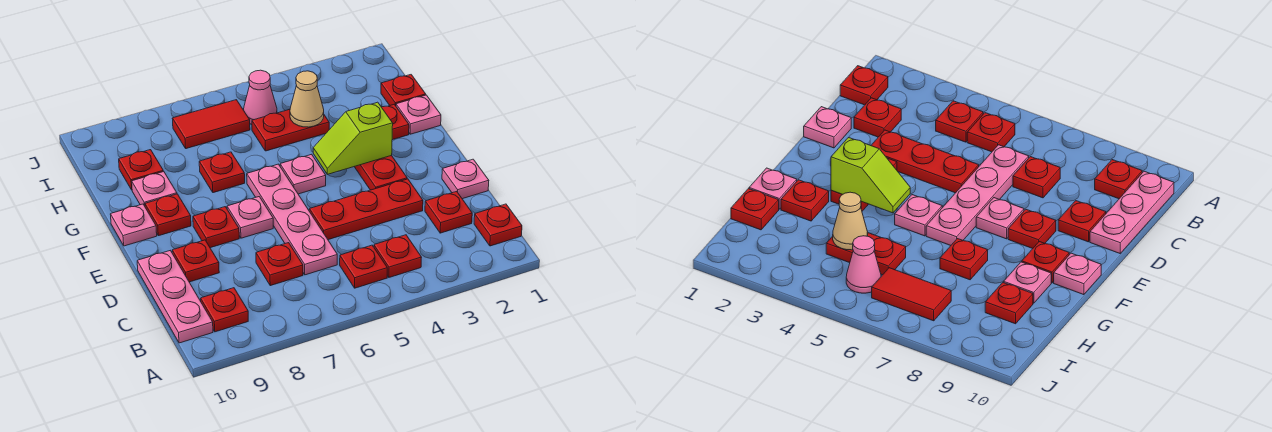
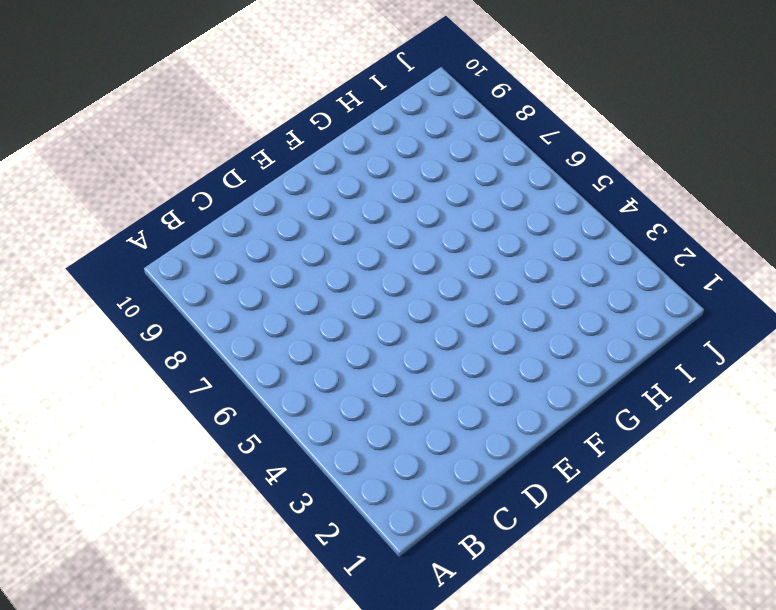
none -> red 1x1 plate [474,204,522,246]
none -> red 1x1 plate [374,235,422,277]
none -> red 1x1 plate [340,245,387,288]

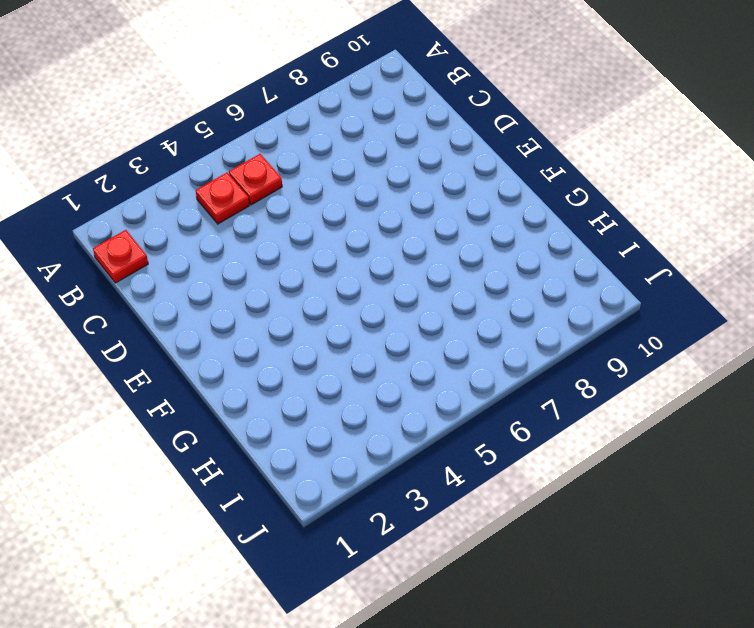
none -> red 1x1 plate [201,288,248,332]
none -> pink 1x3 plate [137,251,213,343]
none -> red 1x1 plate [425,191,472,233]

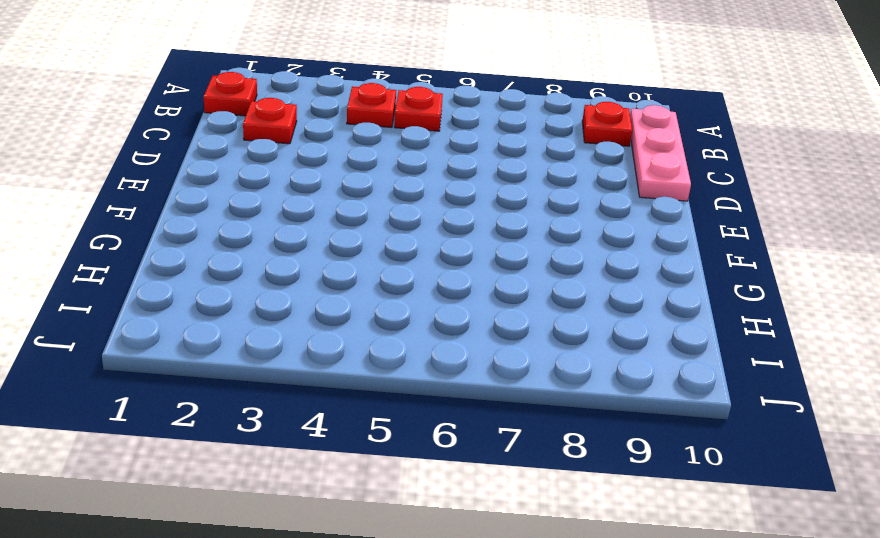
none -> pink 1x4 plate [247,164,337,275]
none -> red 1x1 plate [256,243,303,286]
none -> pink 1x1 plate [442,159,489,199]

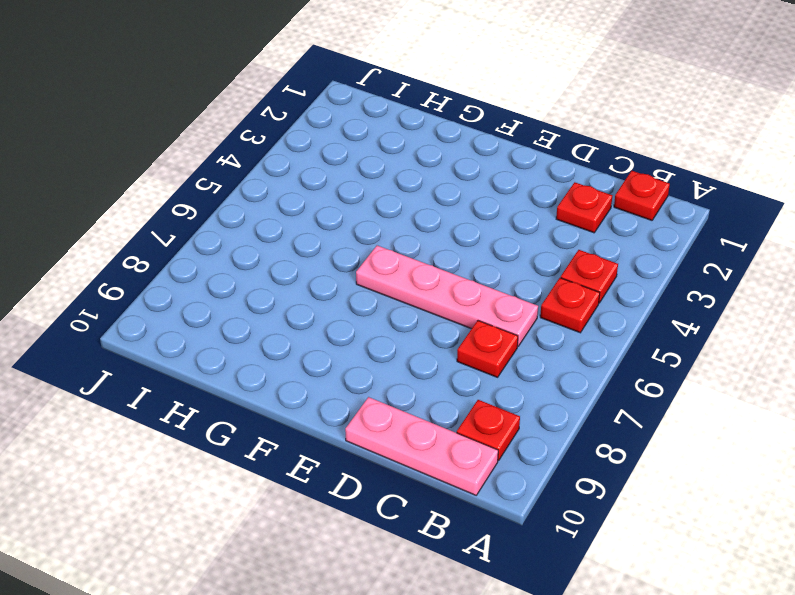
none -> pink 1x1 plate [442,159,489,199]
none -> red 1x3 plate [309,179,423,240]
none -> red 1x1 plate [172,240,219,282]

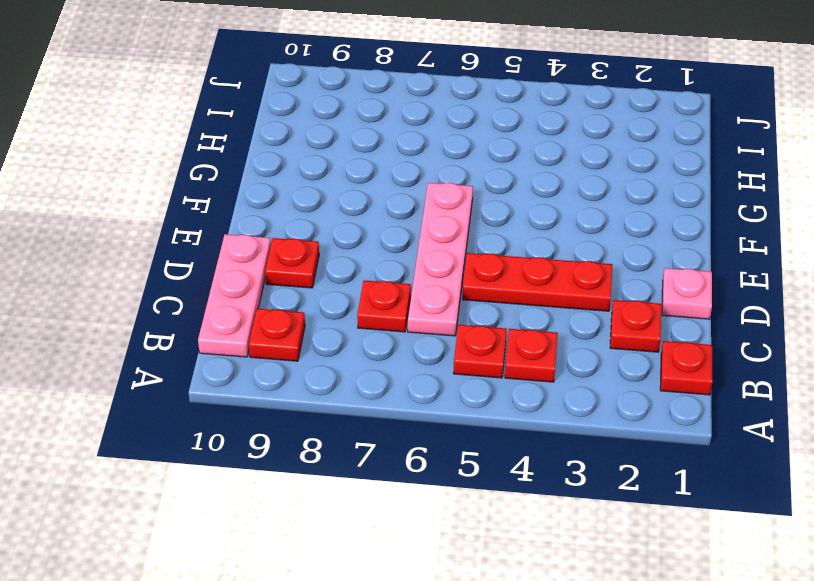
none -> red 1x2 plate [354,155,407,190]
none -> pink 1x1 plate [227,197,273,238]
none -> red 1x1 plate [193,207,239,248]

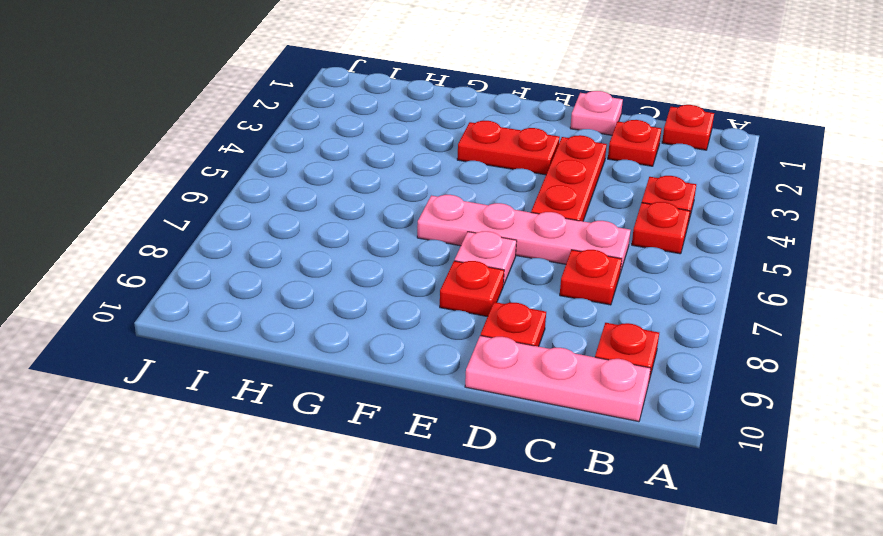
none -> pink 1x1 plate [280,154,326,194]
none -> red 1x1 plate [145,194,191,236]
none -> pink 1x1 plate [110,204,157,246]

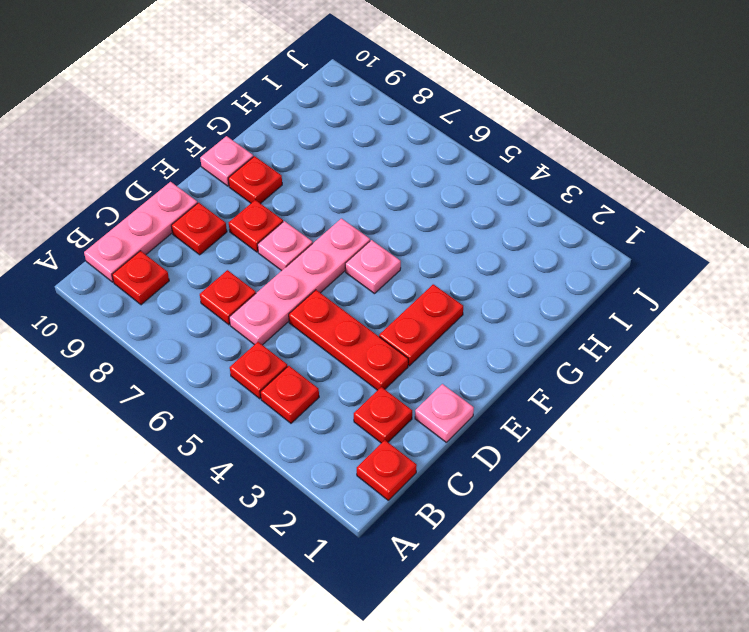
none -> pink 1x1 plate [396,95,441,134]
none -> red 1x1 plate [382,104,409,140]
none -> red 1x1 plate [199,152,245,193]

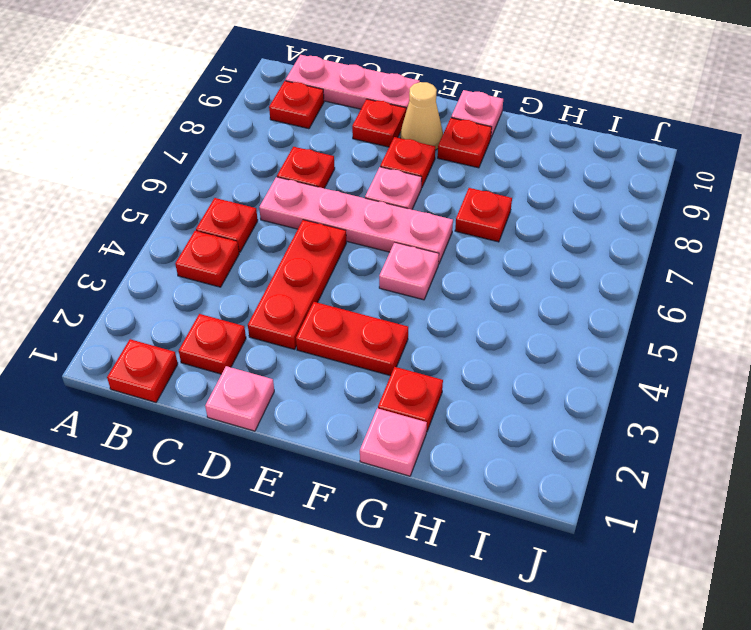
tan 1x1 cone [400,82,443,150] -> tan 1x1 cone moved to [290,71,324,127]
none -> pink 1x1 plate [132,172,177,206]
none -> red 1x1 plate [381,75,426,106]
none -> red 1x2 plate [252,109,329,151]

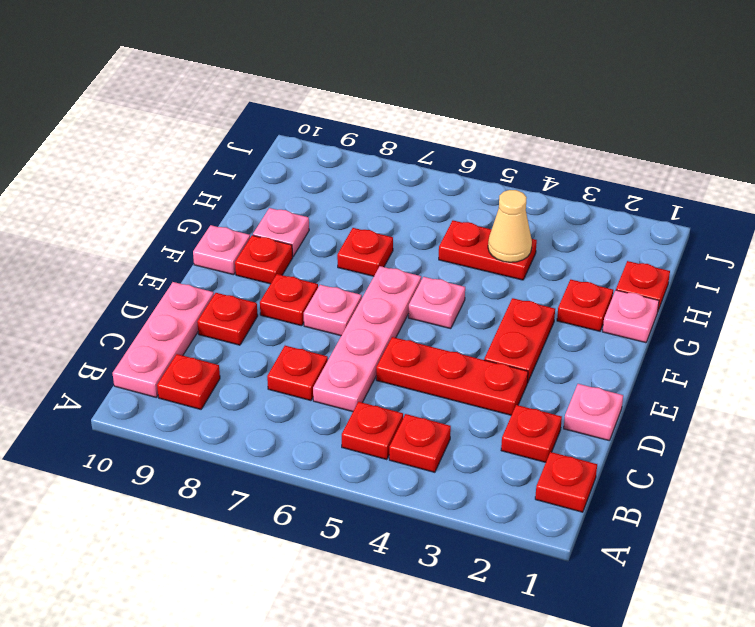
none -> red 1x1 plate [119,150,163,190]
none -> pink 1x1 cone [244,70,277,125]
none -> red 1x2 tile [172,100,250,149]

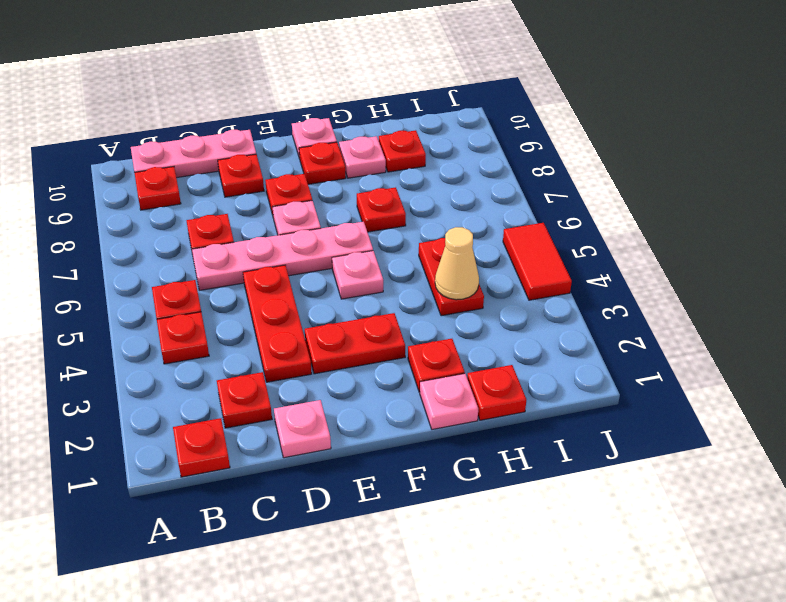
red 1x2 tile [503,223,572,300] -> red 1x2 tile moved to [172,100,250,149]
none -> pink 1x1 cone [244,70,277,125]
none -> lime 1x2 slope [313,102,393,174]

